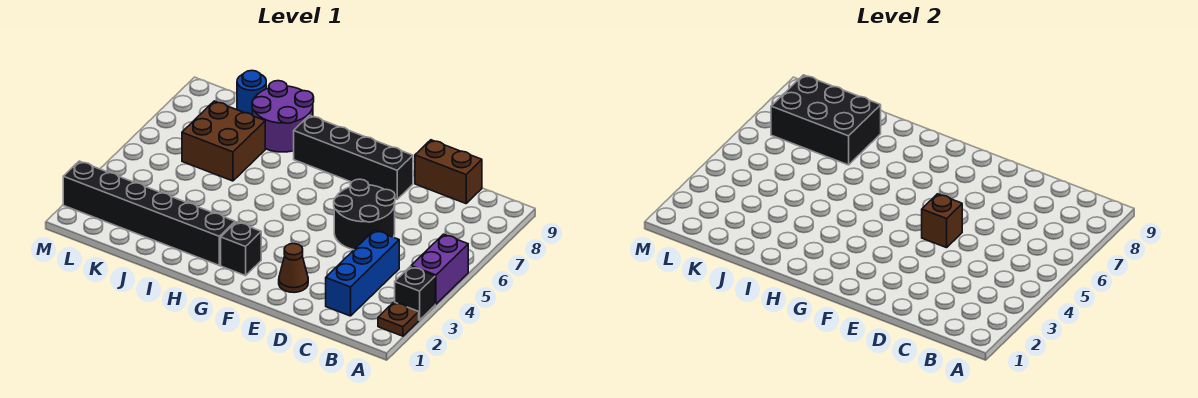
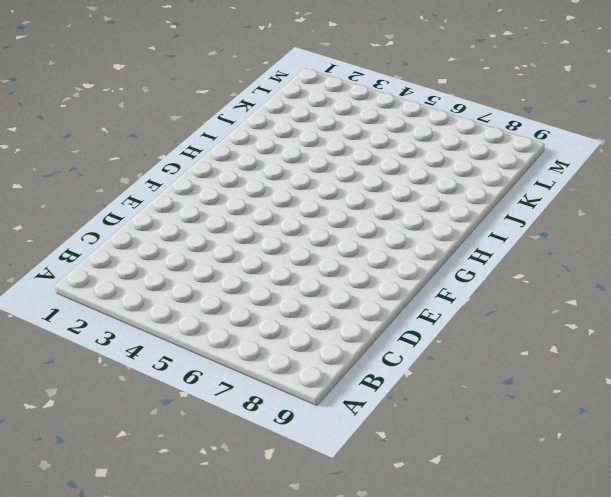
none -> brown 1x1 plate [378,302,419,336]
none -> black 1x1 brick [395,266,435,320]
none -> purple 1x2 brick [411,234,468,304]

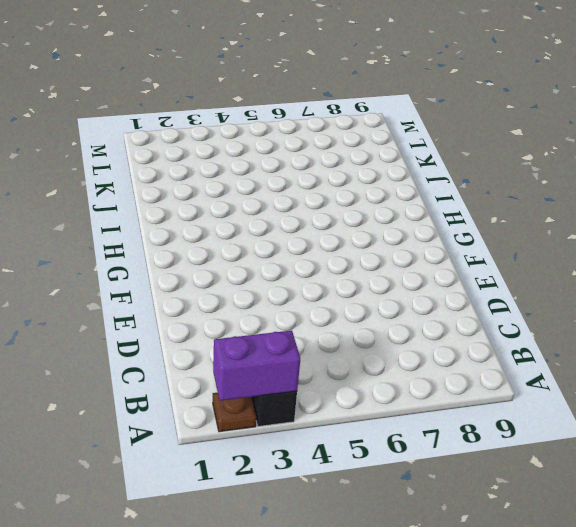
purple 1x2 brick [213,331,300,401] -> purple 1x2 brick moved to [411,234,468,304]
none -> blue 1x3 brick [326,230,399,316]
none -> brown 1x2 brick [415,140,482,204]
none -> black 2x2 round brick [334,179,395,250]

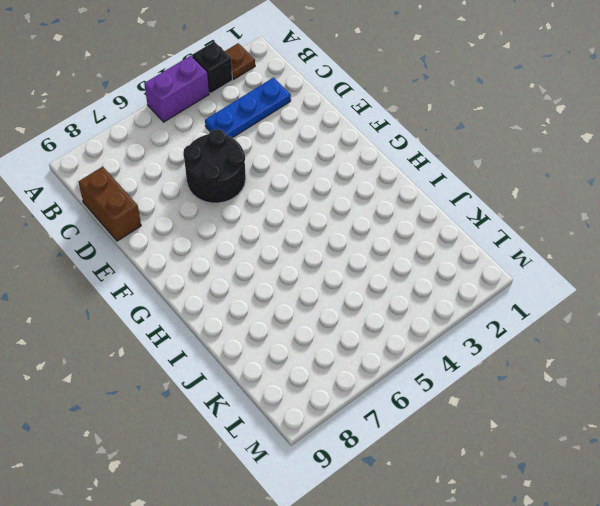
blue 1x3 plate [205,78,291,138] -> blue 1x3 brick [326,230,399,316]
none -> brown 1x1 cone [279,244,308,293]
none -> black 1x4 brick [294,115,413,199]
none -> black 1x1 brick [221,222,261,276]

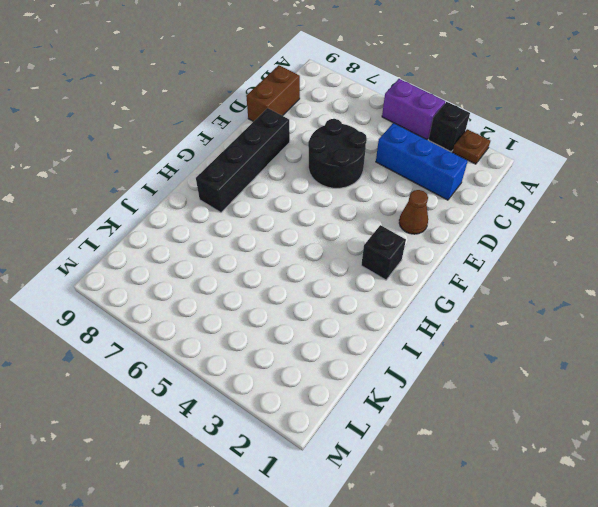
none -> black 1x6 brick [63,161,235,265]
none -> purple 2x2 round brick [252,81,314,152]
none -> brown 2x2 brick [182,101,265,181]

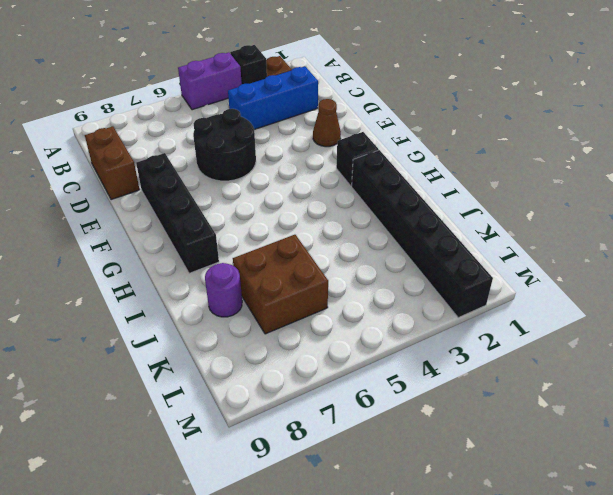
purple 1x1 round brick [205,263,242,317] -> purple 2x2 round brick [252,81,314,152]
none -> blue 1x1 round brick [237,71,266,115]
none -> brown 1x1 brick [922,194,962,248]
none -> black 2x3 brick [771,75,881,165]

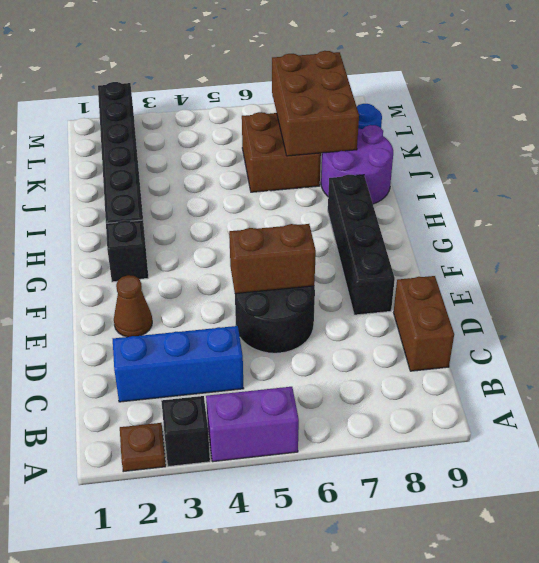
brown 1x2 brick [229,224,316,294] -> brown 1x1 brick [922,194,962,248]
brown 2x3 brick [272,51,359,156] -> black 2x3 brick [771,75,881,165]

